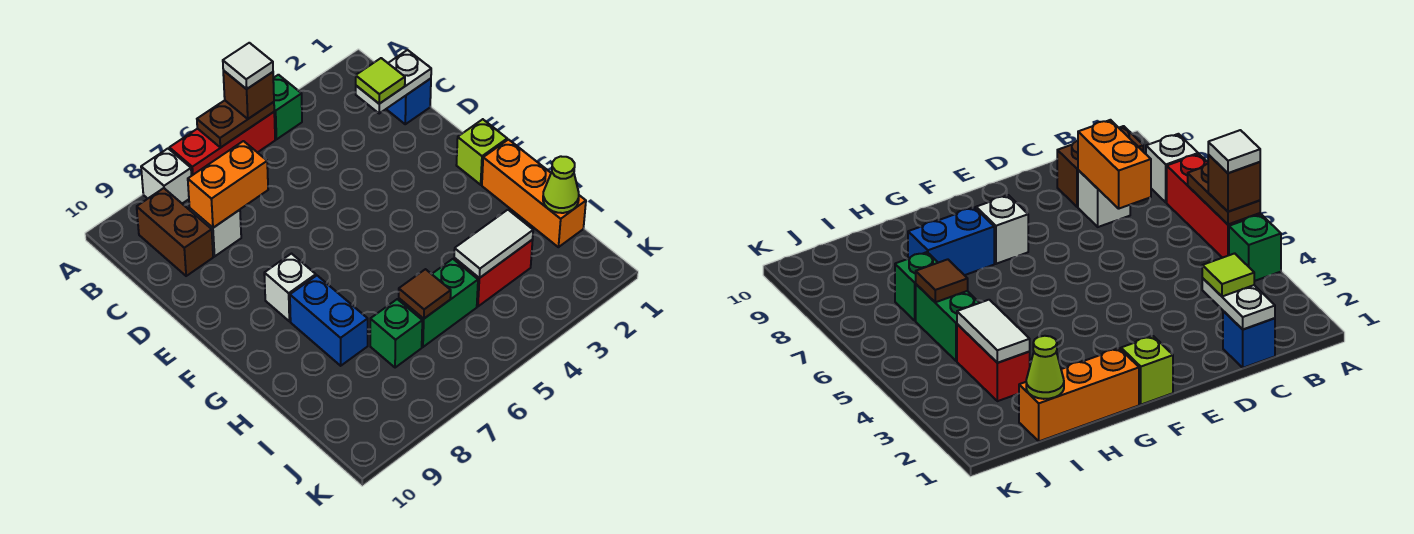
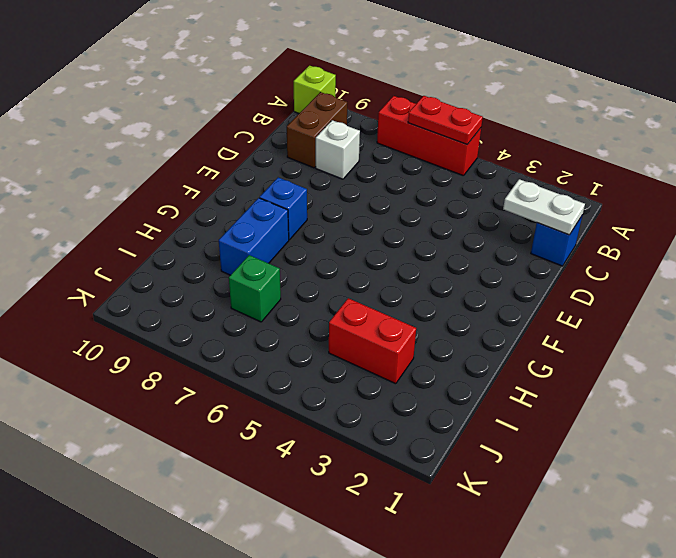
red 1x2 plate [408,96,483,144] -> brown 1x2 plate [197,100,274,148]
lime 1x1 brick [294,66,336,113] -> lime 1x1 brick moved to [456,119,507,185]
blue 1x1 brick [260,177,307,240] -> white 1x1 brick [264,254,316,321]
none -> green 1x1 brick [273,75,302,139]
none -> white 1x1 brick [141,149,191,203]
none -> orange 1x3 brick [482,140,586,247]

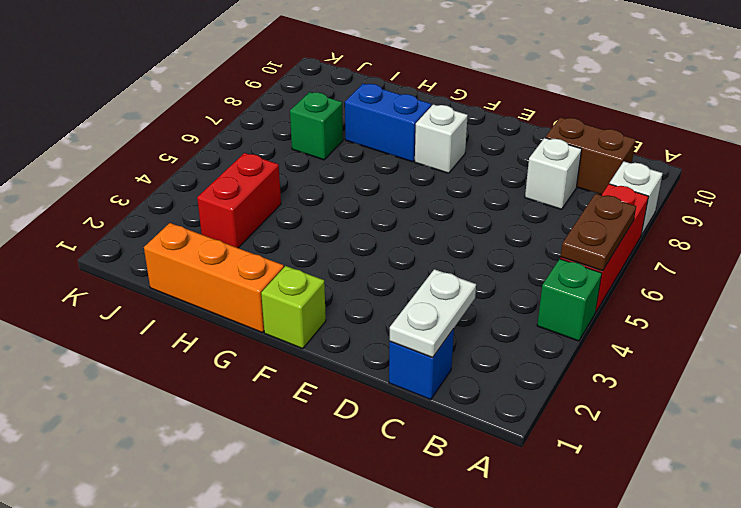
none -> green 1x2 brick [399,259,478,347]
none -> orange 1x2 brick [188,141,268,228]
none -> lime 1x1 cone [543,156,579,213]

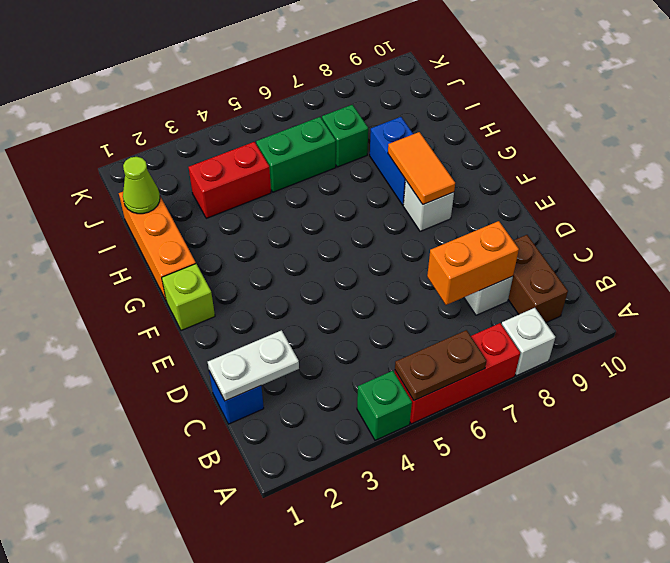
orange 1x2 tile [388,132,455,205] -> none
none -> white 1x2 tile [454,210,533,278]
none -> brown 1x1 tile [399,269,451,319]
none -> brown 1x1 brick [223,70,274,119]

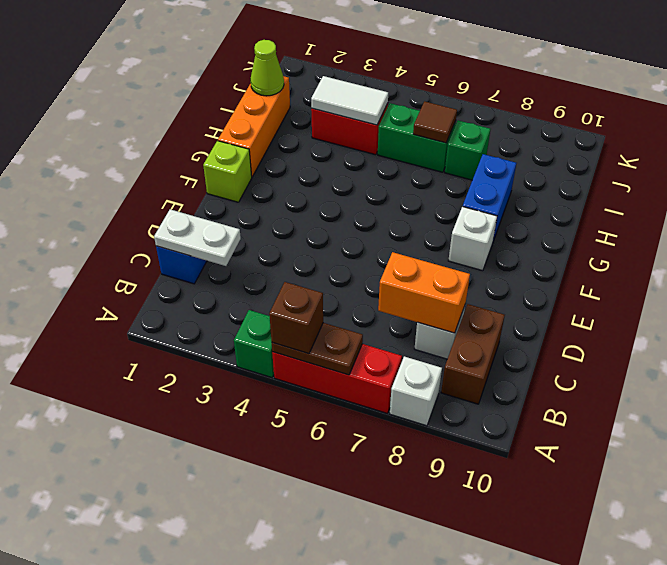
none -> lime 1x1 tile [356,58,405,104]
none -> white 1x1 tile [223,43,273,89]

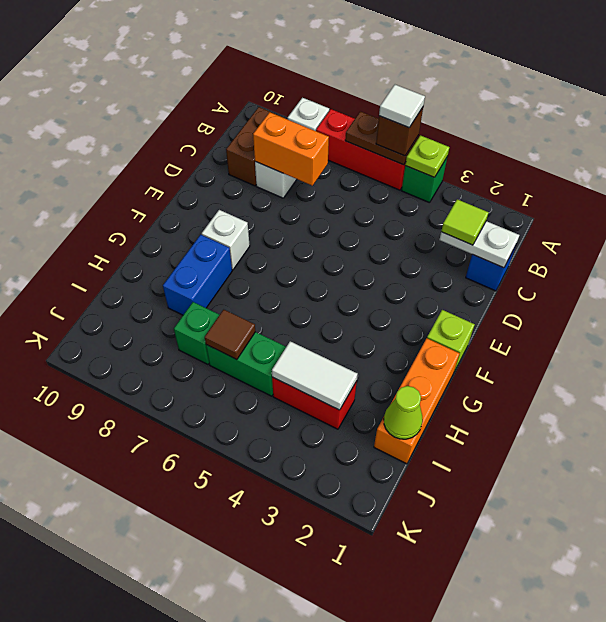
lime 1x1 plate [405,135,449,177] -> none

